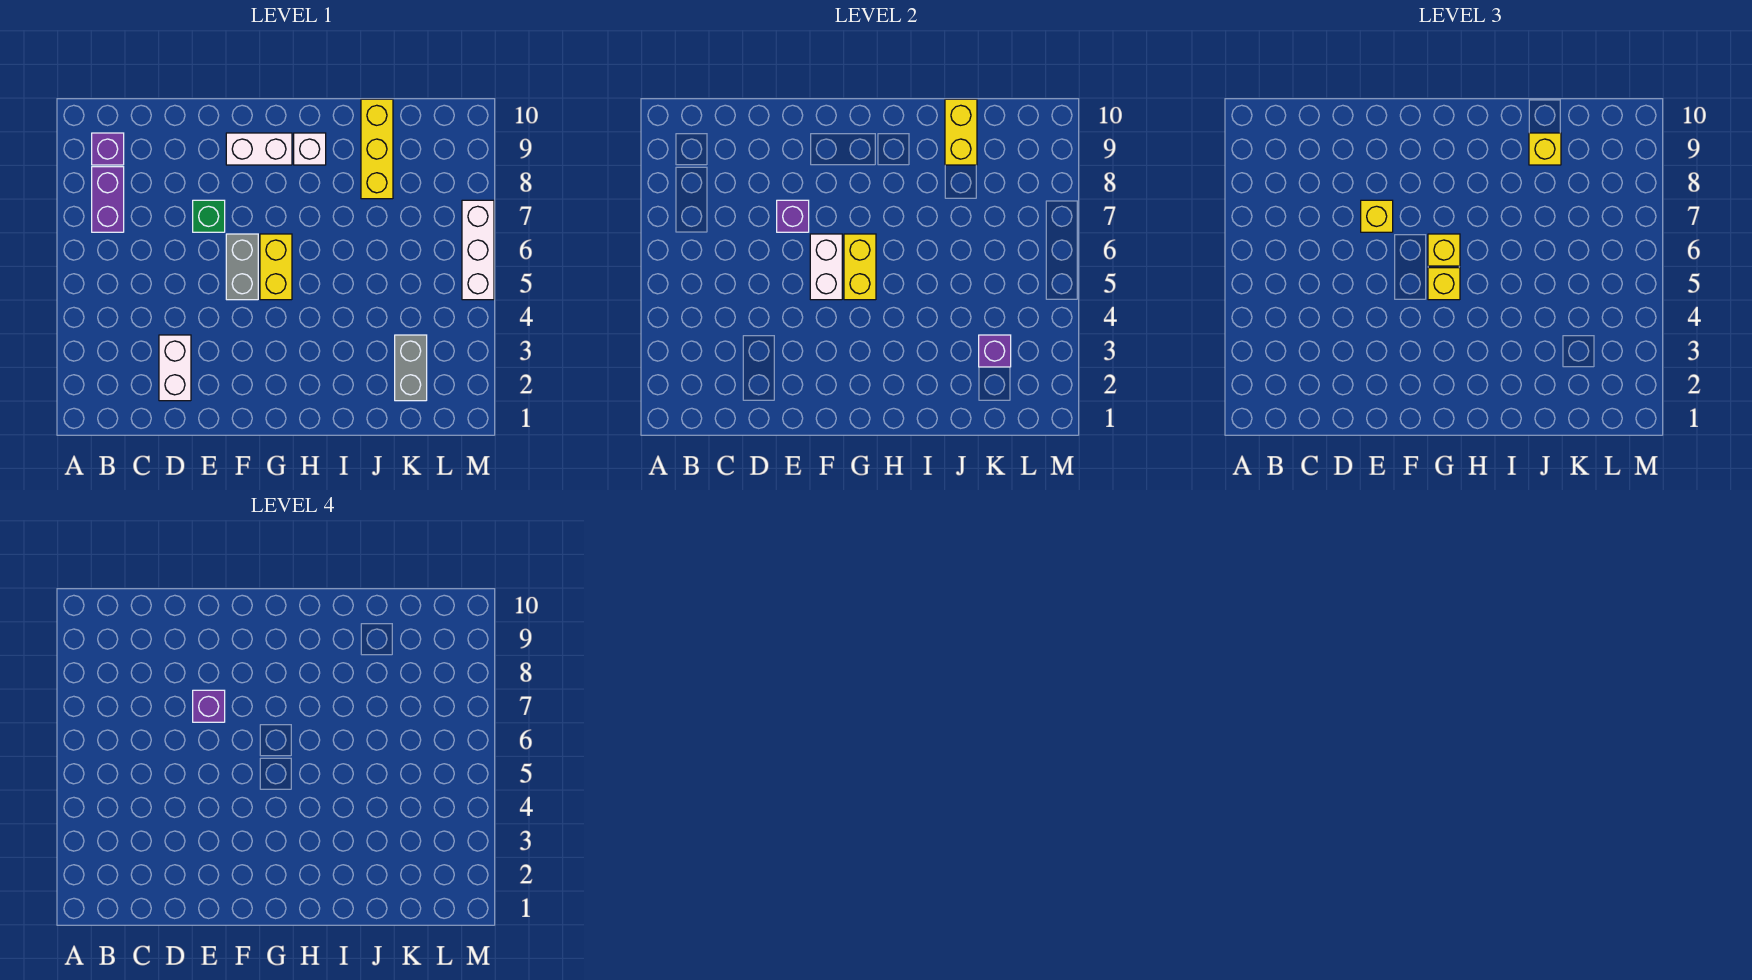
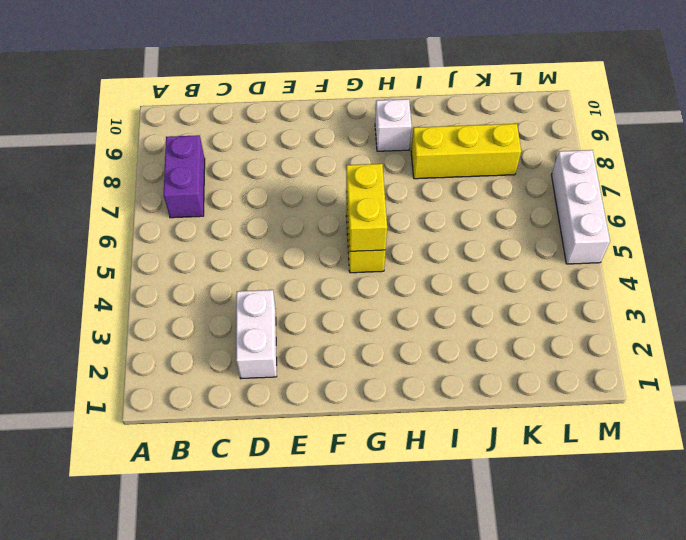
yellow 1x3 brick [411,124,521,179] -> yellow 1x3 brick turned to [361,99,393,199]
none -> purple 1x1 brick [92,133,124,165]
none -> green 1x1 brick [193,200,225,232]
none -> grey 1x2 brick [226,234,258,300]

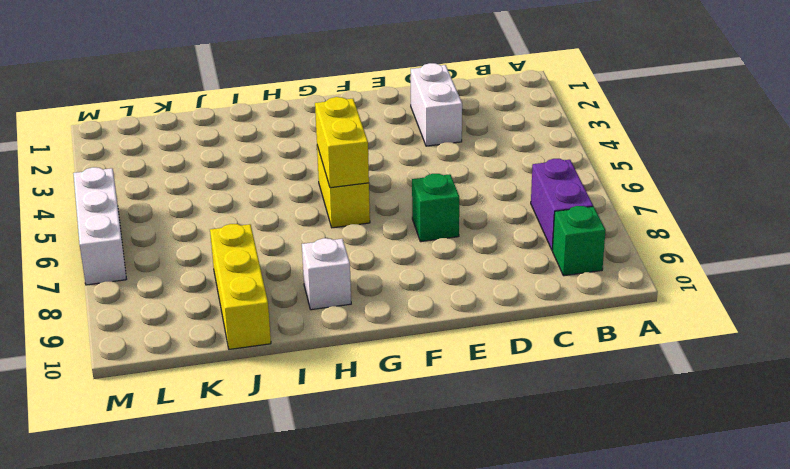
green 1x1 brick [552,206,606,276] -> purple 1x1 brick [92,133,124,165]
none -> grey 1x2 brick [226,234,258,300]
none -> white 1x2 brick [226,133,292,165]
none -> grey 1x2 brick [395,335,427,401]

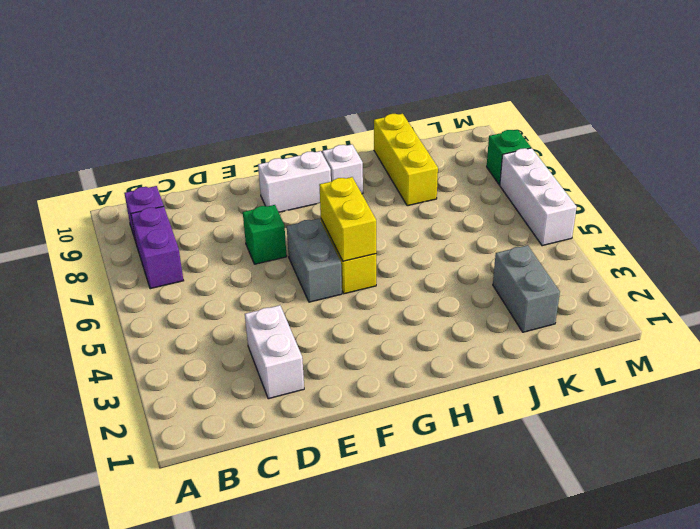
green 1x1 brick [487,130,531,185] -> none
none -> purple 1x1 brick [777,200,809,232]
none -> white 1x2 brick [810,234,842,300]
none -> yellow 1x2 brick [945,99,977,165]

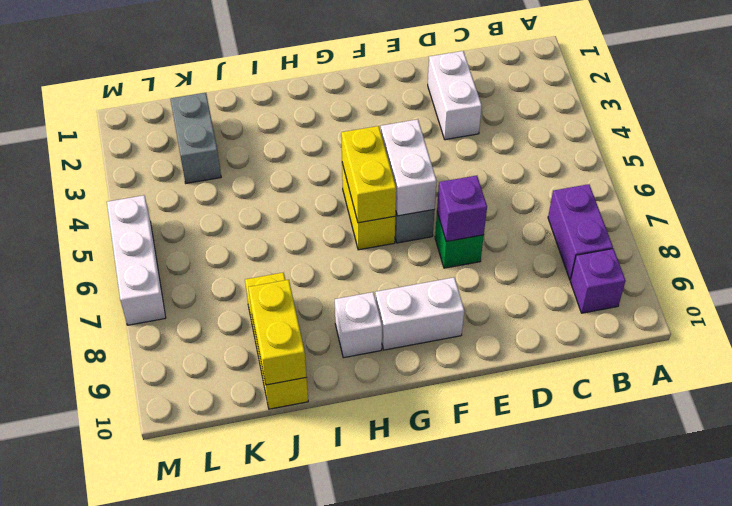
none -> purple 1x1 brick [979,335,1011,367]
none -> yellow 1x1 brick [1361,200,1393,232]
none -> yellow 1x1 brick [1428,268,1460,300]

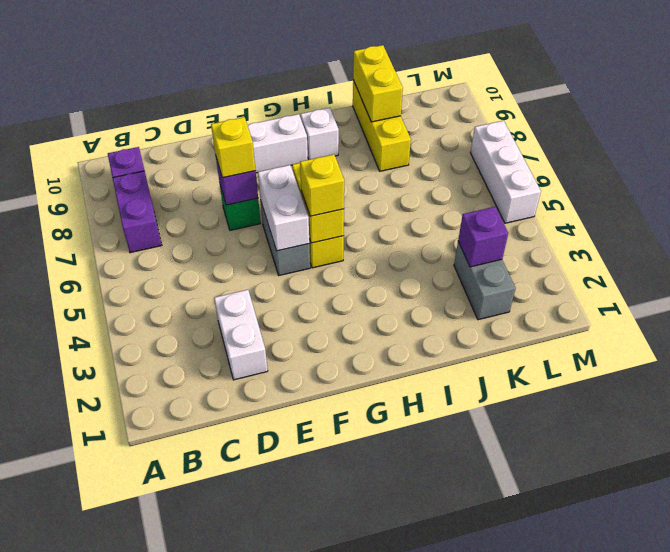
none -> yellow 1x1 brick [1428,234,1460,266]
none -> yellow 1x1 brick [1529,133,1561,165]
none -> purple 1x1 brick [193,690,225,722]

